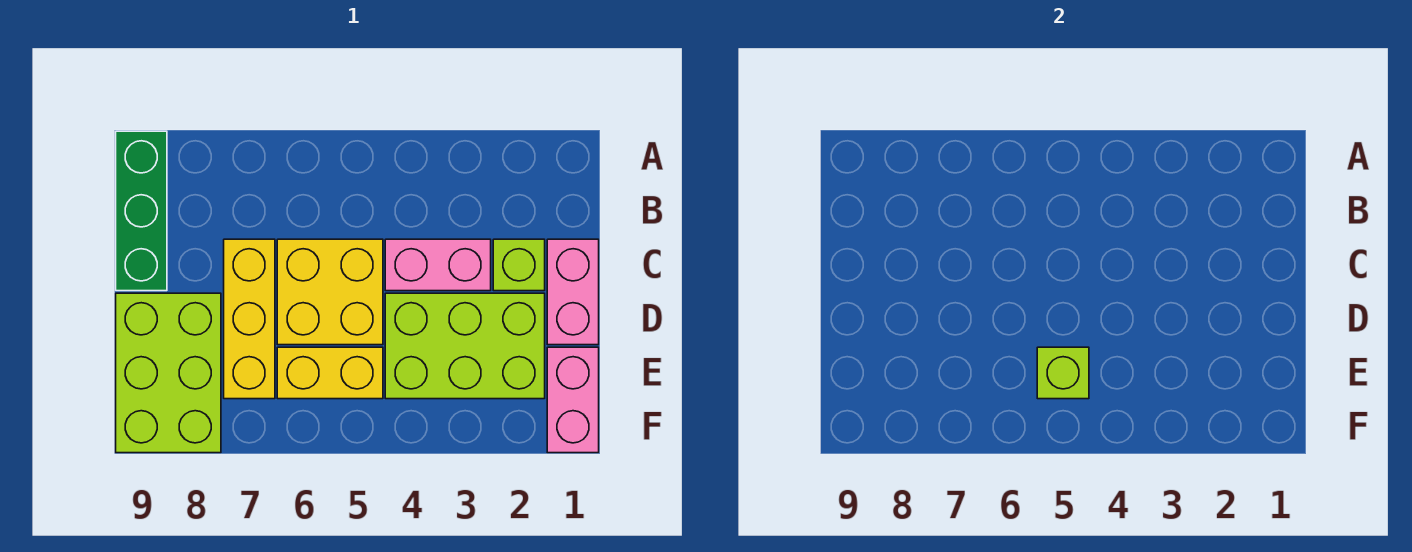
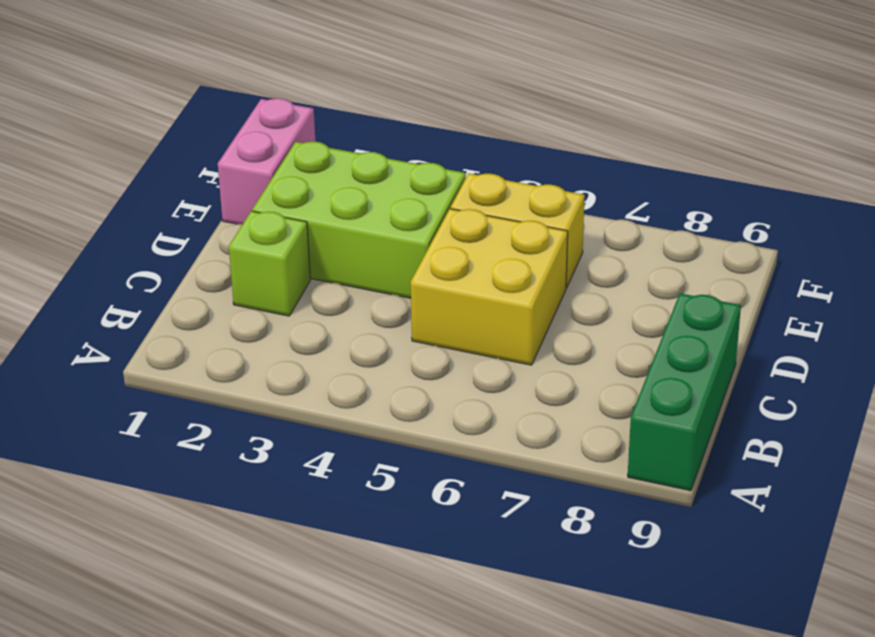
none -> pink 1x2 brick [547,239,599,345]
none -> pink 1x2 brick [385,239,491,291]

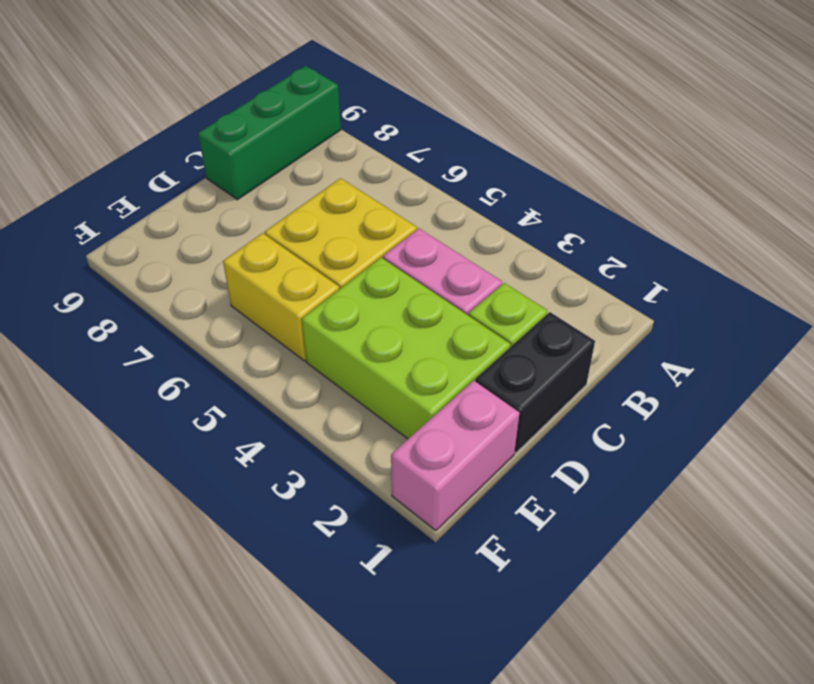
black 1x2 brick [475,312,595,453] -> pink 1x2 brick [547,239,599,345]
none -> yellow 1x3 brick [224,239,275,399]
none -> lime 2x3 brick [116,293,221,453]

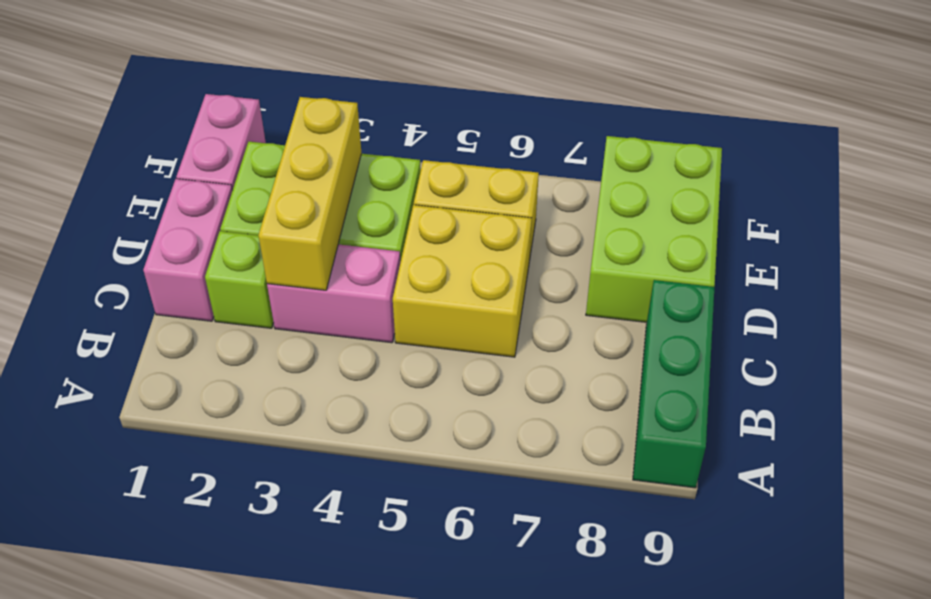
yellow 1x3 brick [258,97,362,290] -> yellow 1x3 brick moved to [224,239,275,399]
none -> lime 1x1 brick [1037,347,1089,399]

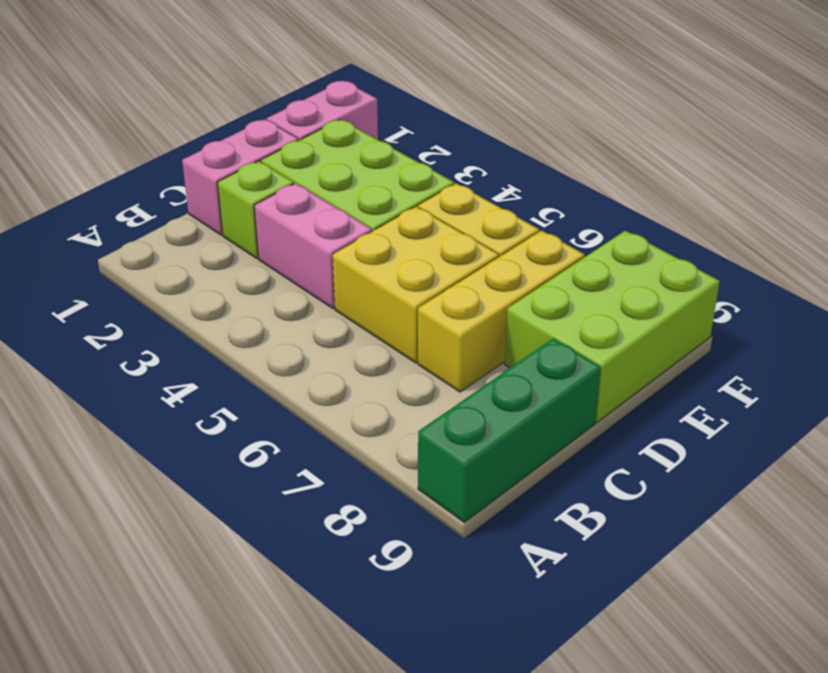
none -> lime 1x1 brick [1037,347,1089,399]

